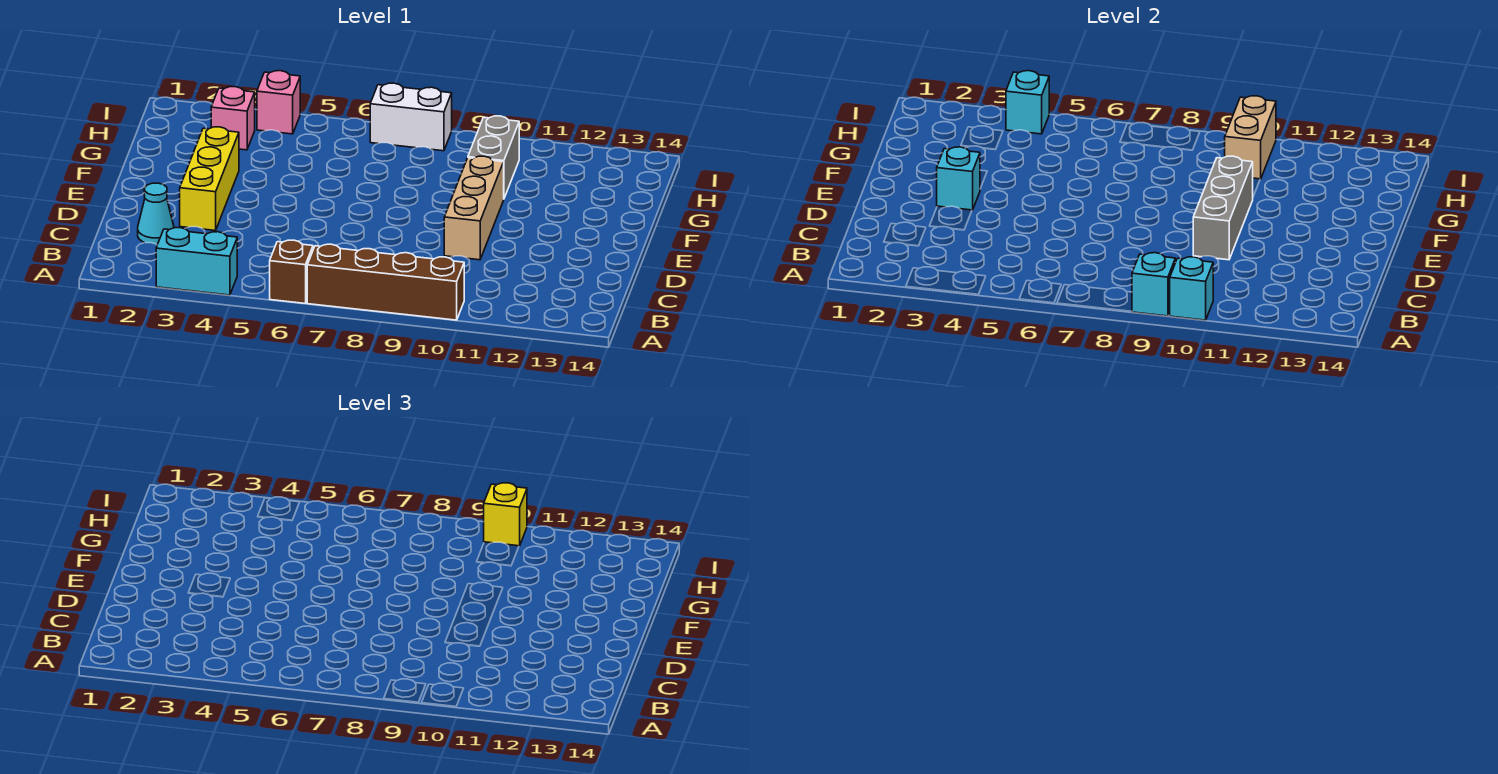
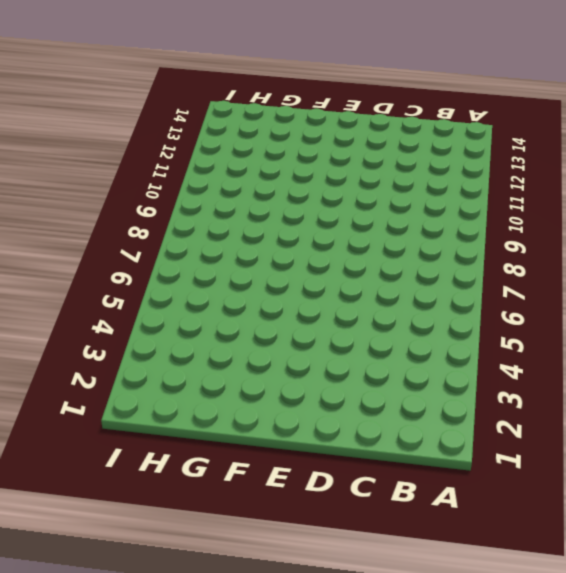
none -> cyan 1x2 brick [156,228,237,295]
none -> brown 1x1 brick [270,240,313,303]
none -> brown 1x4 brick [307,244,464,320]

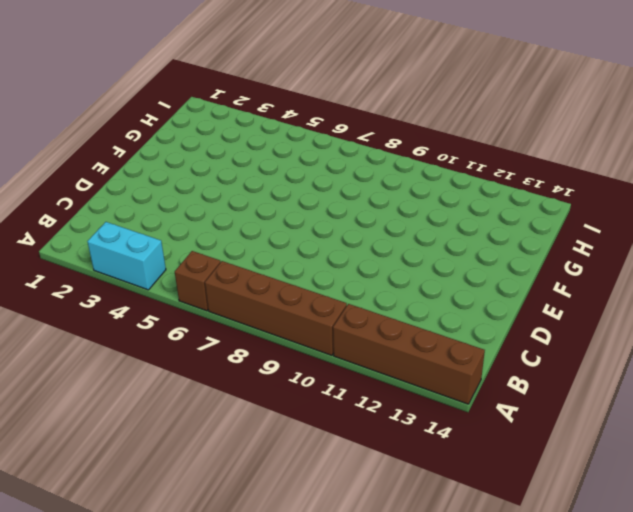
brown 1x4 brick [333,304,485,404] -> none
none -> cyan 1x1 cone [138,183,174,245]
none -> yellow 1x3 brick [180,127,239,231]
none -> tan 1x3 brick [444,156,504,260]

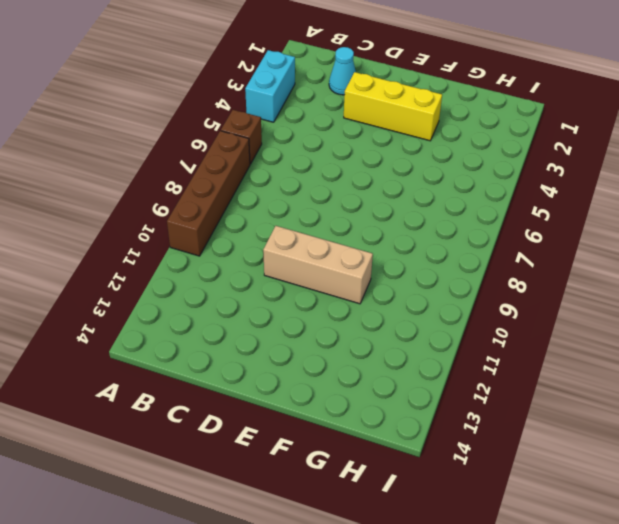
none -> grey 1x2 brick [468,116,519,198]
none -> pink 1x1 brick [211,87,255,150]
none -> pink 1x1 brick [257,71,300,134]

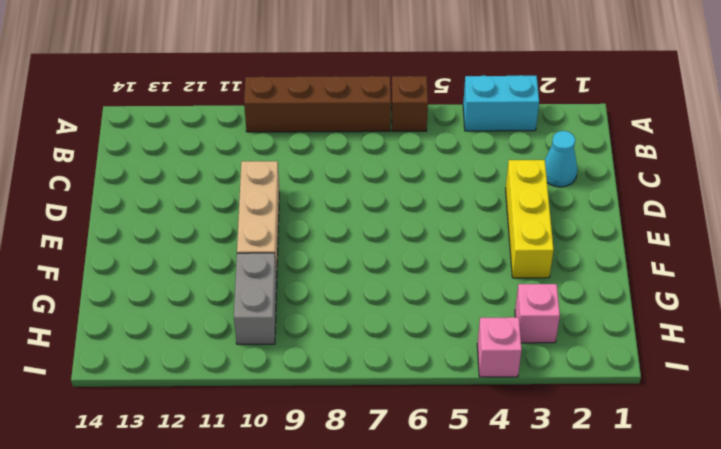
none -> white 1x2 brick [370,83,452,151]
none -> cyan 1x1 brick [1132,253,1175,316]
none -> cyan 1x1 brick [1170,257,1213,320]

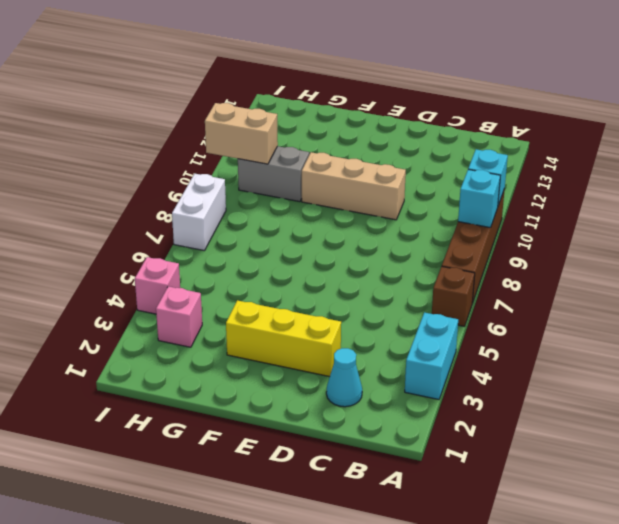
none -> grey 1x3 brick [1193,156,1253,260]
none -> cyan 1x1 brick [937,147,980,210]
none -> cyan 1x1 brick [1006,71,1049,134]

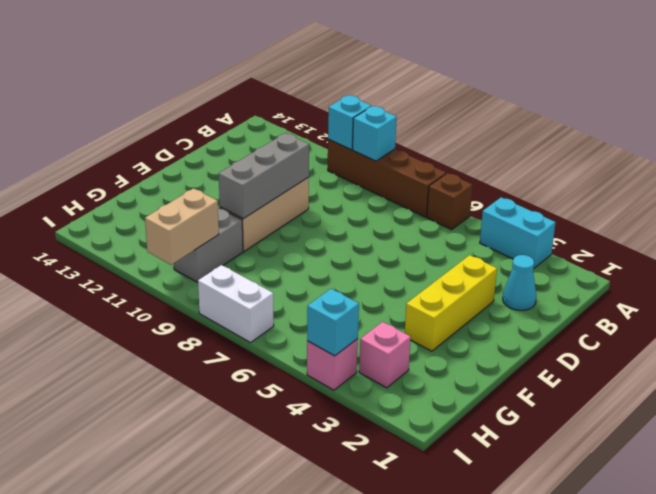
none -> cyan 1x1 brick [937,147,980,210]
none -> yellow 1x1 brick [484,483,527,546]

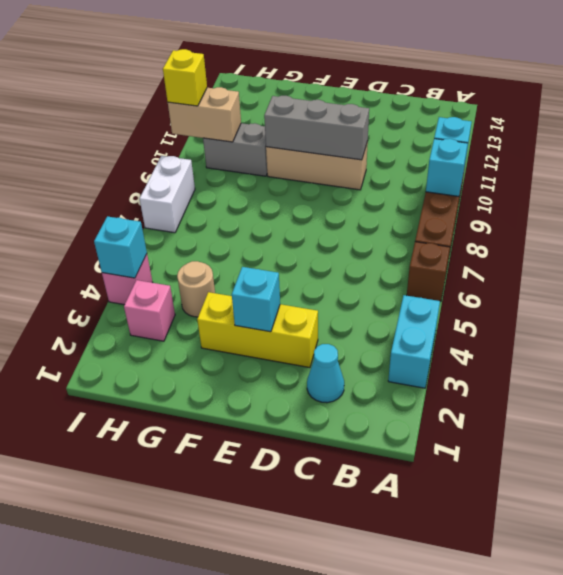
tan 1x1 round brick [177,261,215,317] -> none

